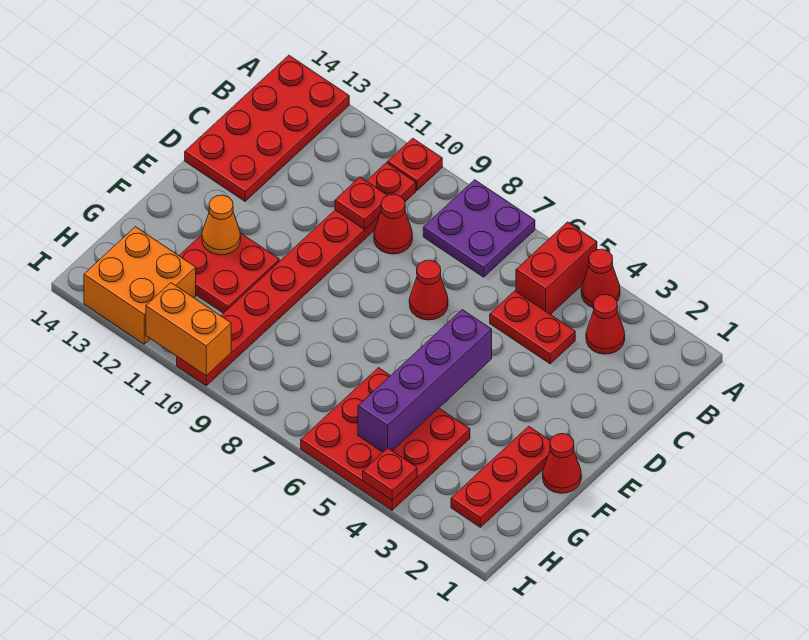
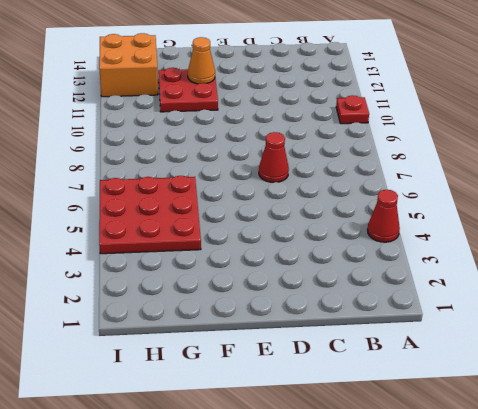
none -> red 1x2 brick [516,222,597,314]
none -> purple 2x2 plate [423,180,535,277]
none -> red 2x4 plate [185,55,349,201]

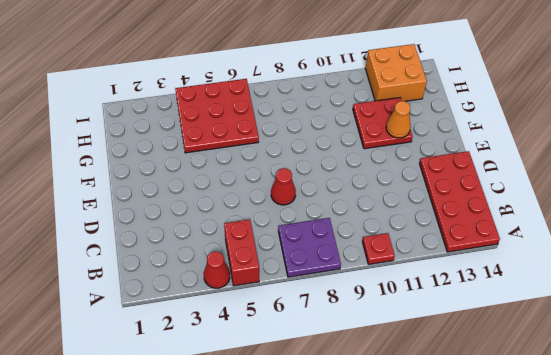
none -> red 1x1 cone [586,294,625,354]
none -> red 1x8 plate [177,163,416,386]
none -> red 1x2 plate [490,291,575,364]

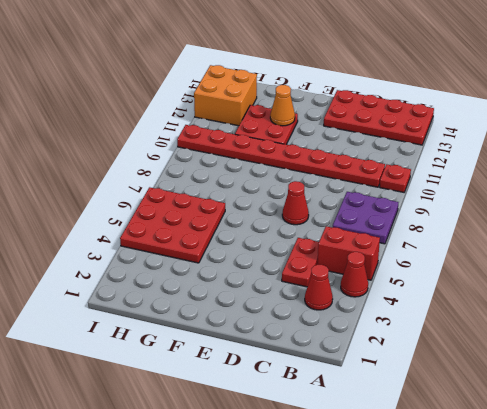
none -> red 1x1 cone [374,194,412,254]
none -> red 1x1 cone [543,434,581,493]
none -> red 1x3 plate [451,426,550,527]

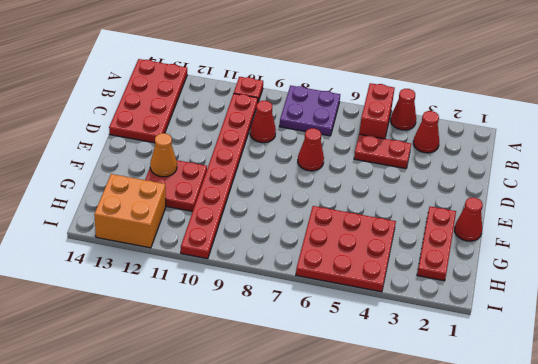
none -> red 1x1 plate [335,177,387,229]
none -> purple 1x4 brick [358,310,492,452]
none -> red 1x1 plate [363,448,417,500]

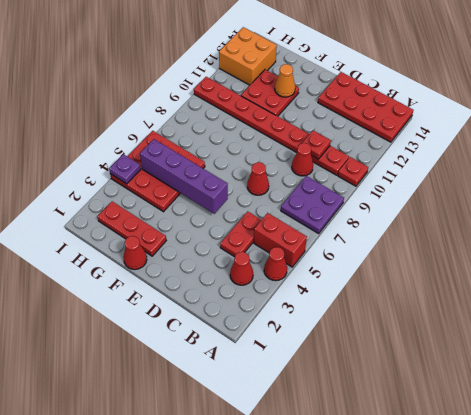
purple 1x1 plate [109,154,141,184] -> red 1x1 plate [363,448,417,500]
none -> orange 1x2 brick [146,283,231,376]

